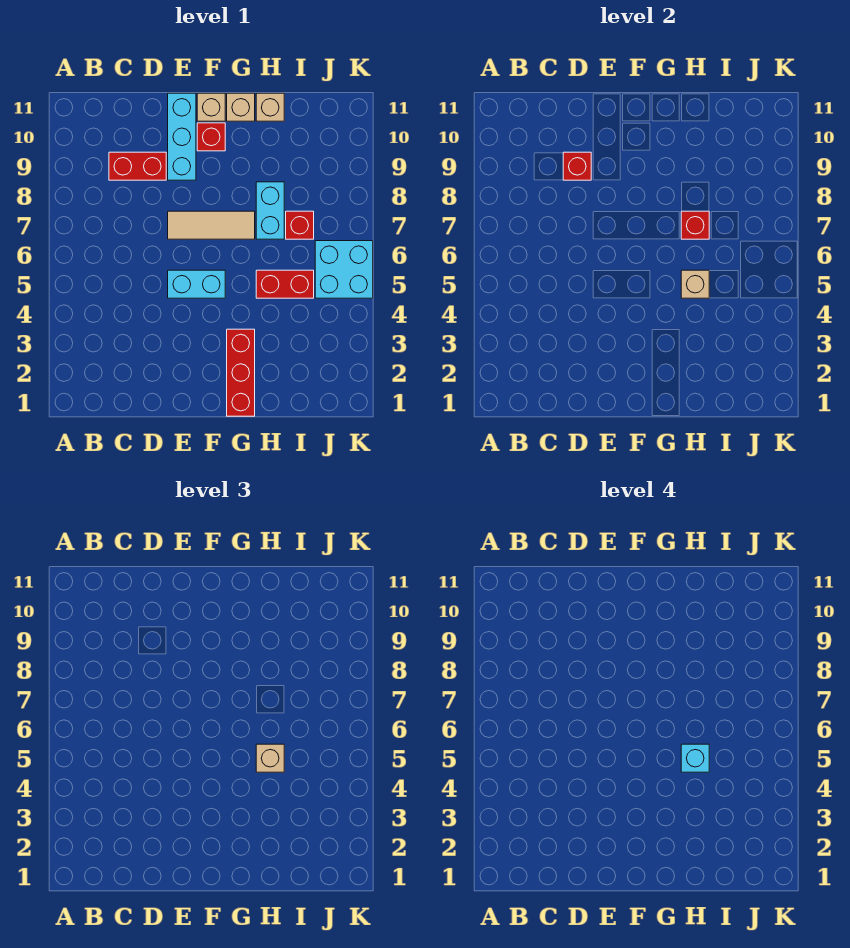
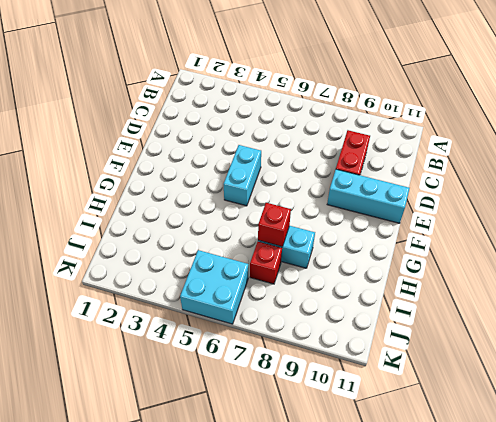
none -> tan 1x3 tile [168,211,255,239]
none -> red 1x1 brick [197,123,225,151]
none -> tan 1x1 brick [197,93,225,121]

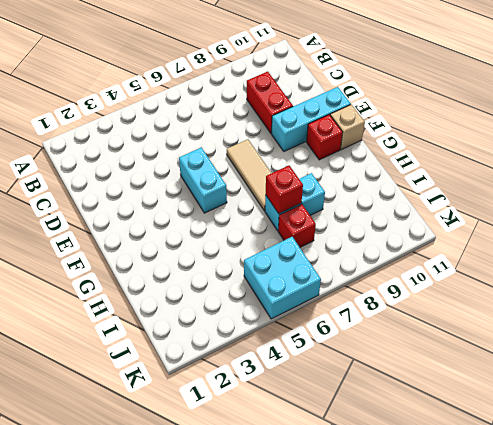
none -> red 1x3 brick [227,329,255,416]
none -> tan 1x1 brick [227,93,255,121]
none -> red 1x2 brick [256,270,314,298]

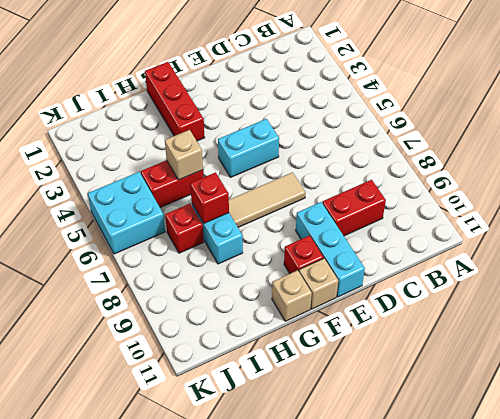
none -> tan 1x1 brick [256,93,284,121]
none -> red 1x1 brick [563,152,591,180]
none -> tan 1x1 brick [256,744,284,772]

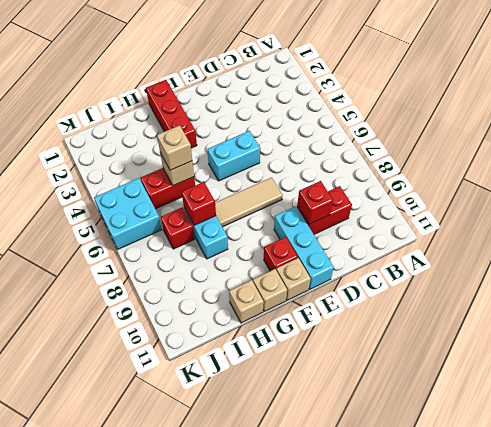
none -> cyan 1x1 brick [681,744,709,772]

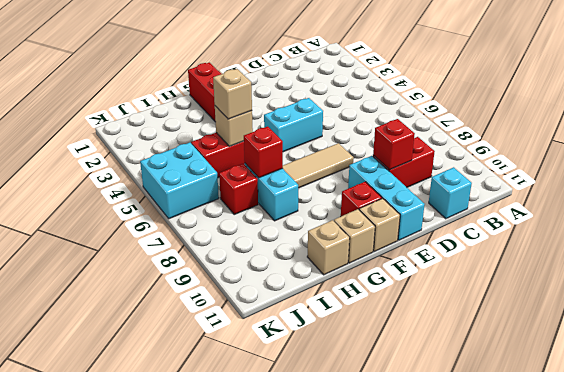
cyan 1x1 brick [429,167,472,219] -> cyan 1x1 brick moved to [681,744,709,772]

